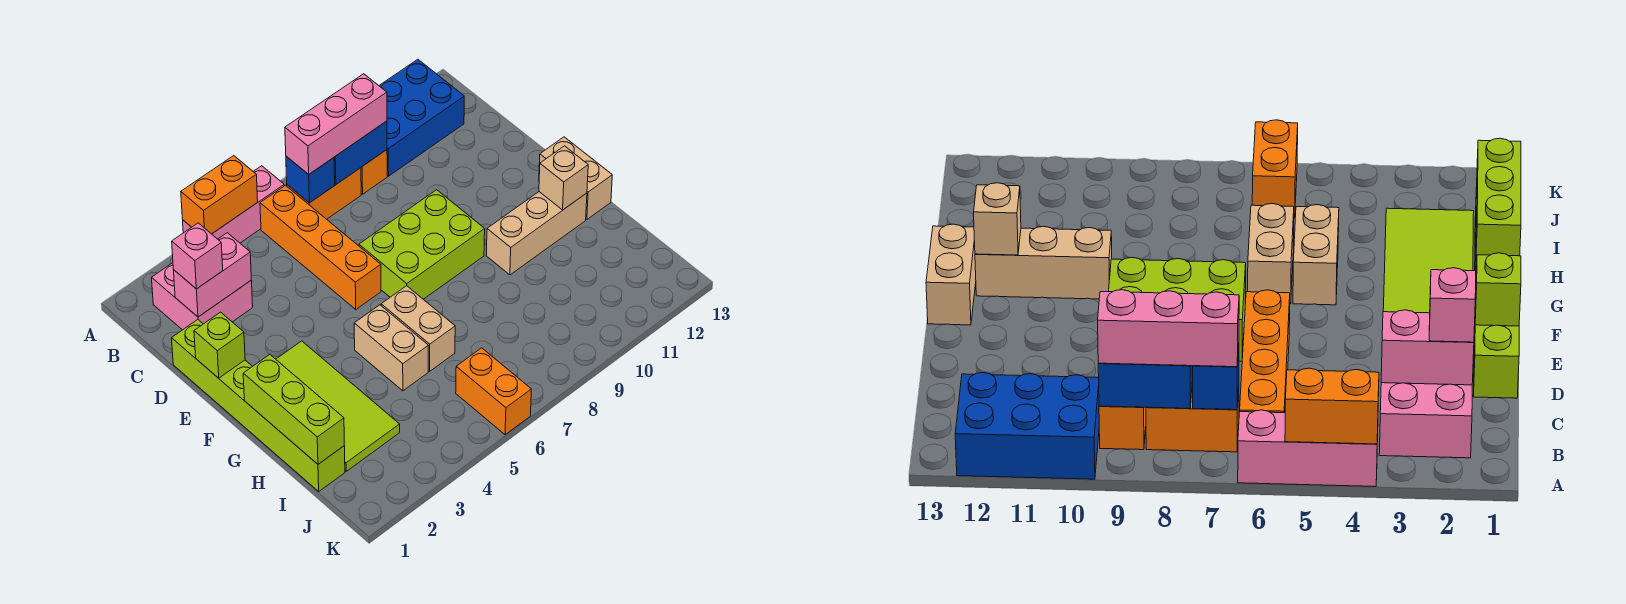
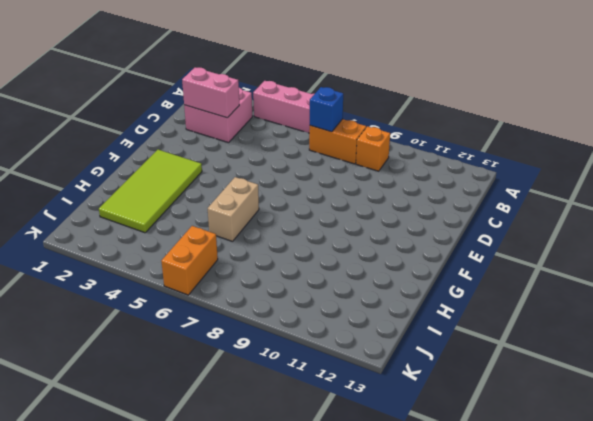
none -> blue 2x3 brick [379,59,464,176]
none -> orange 1x4 brick [260,185,381,309]
none -> lime 1x6 brick [172,320,345,491]

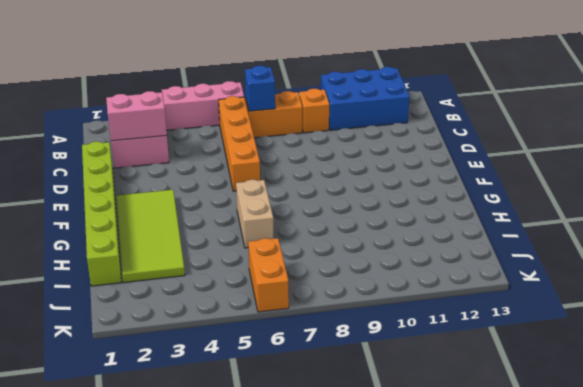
none -> lime 2x3 brick [359,190,485,299]
none -> tan 1x2 brick [539,137,612,219]
none -> tan 1x2 brick [354,305,429,391]

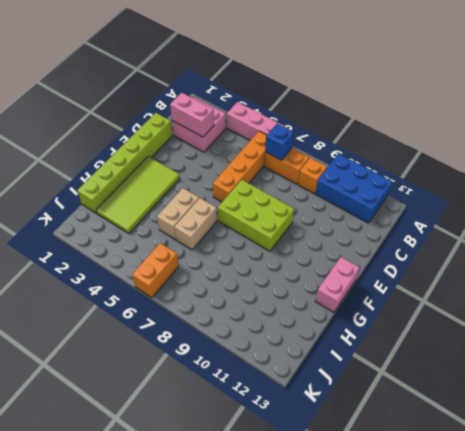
pink 1x2 brick [316,257,360,312] -> tan 1x2 brick [539,137,612,219]
none -> tan 1x3 brick [486,192,587,275]
none -> orange 1x2 brick [181,156,258,234]
none -> blue 1x2 brick [334,121,387,184]

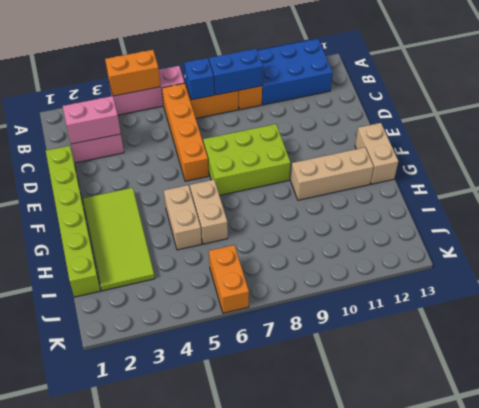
none -> lime 1x1 brick [194,312,245,378]
none -> lime 1x3 brick [243,354,344,464]
none -> tan 1x1 brick [539,146,588,210]

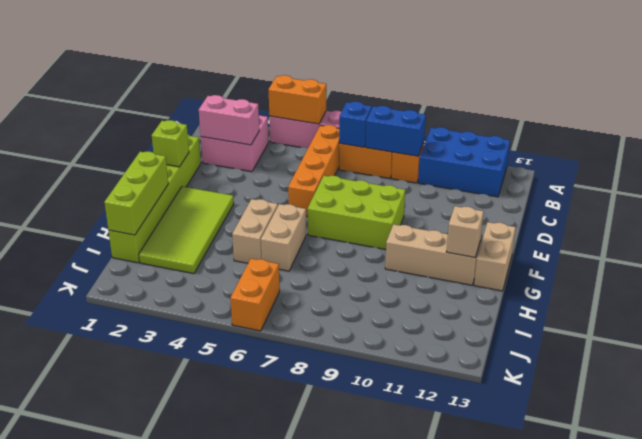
none -> pink 1x3 brick [285,74,387,174]
none -> pink 1x1 brick [172,223,223,289]

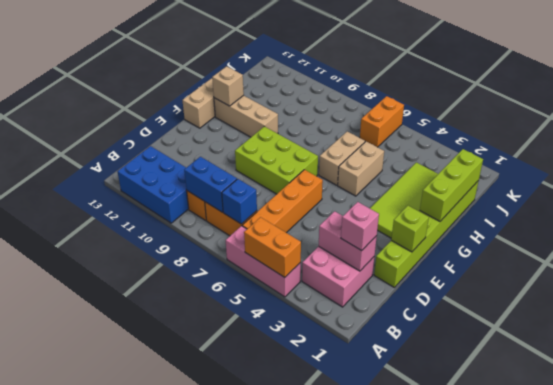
none -> pink 1x3 brick [285,74,387,174]

